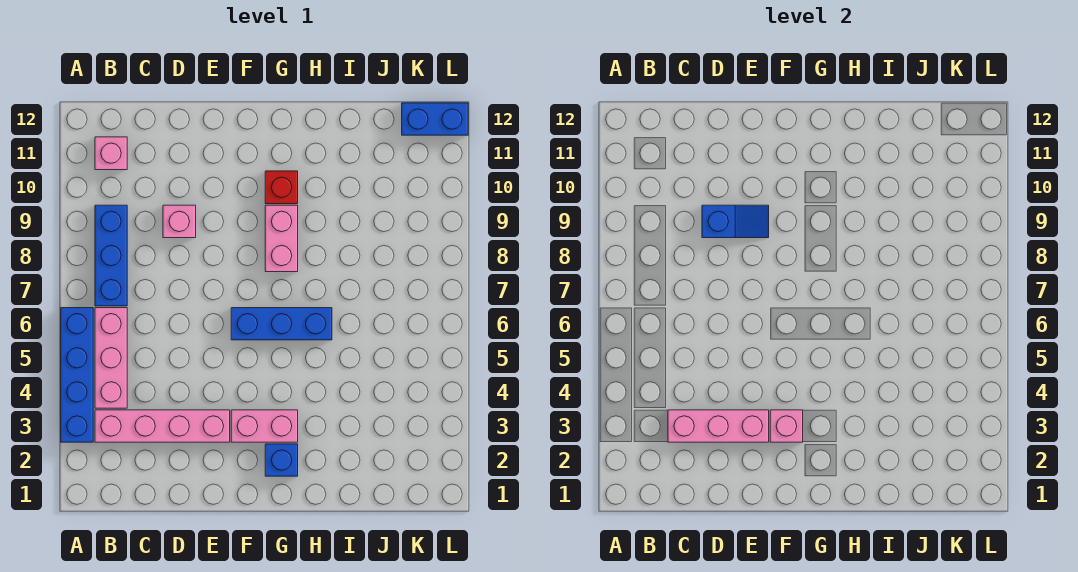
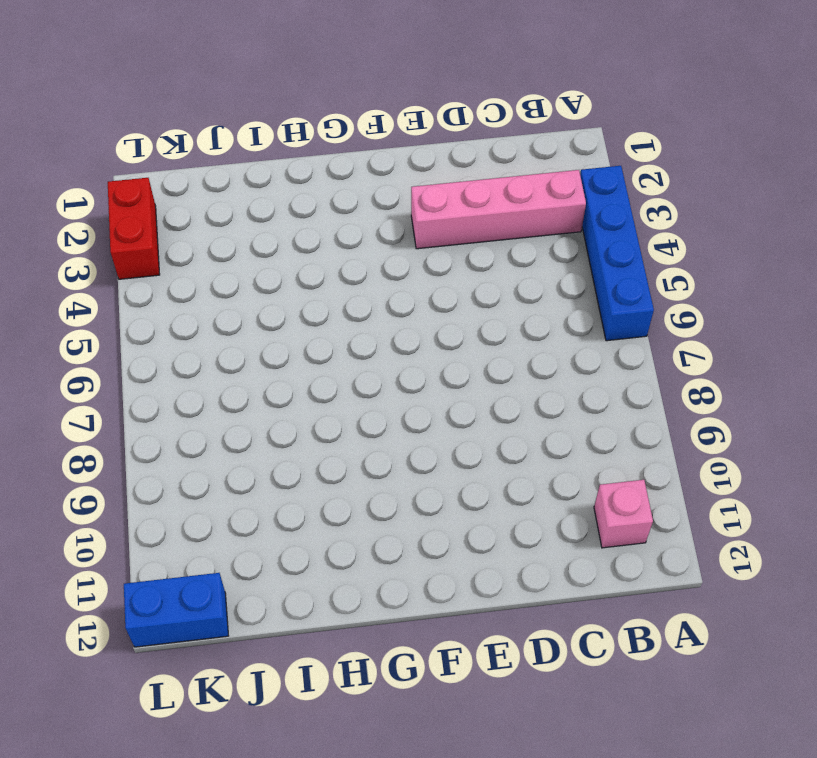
red 1x2 brick [108,178,160,279] -> none
none -> pink 1x3 brick [95,308,127,408]
none -> blue 1x3 brick [95,205,127,306]
none -> pink 1x1 brick [163,205,196,238]

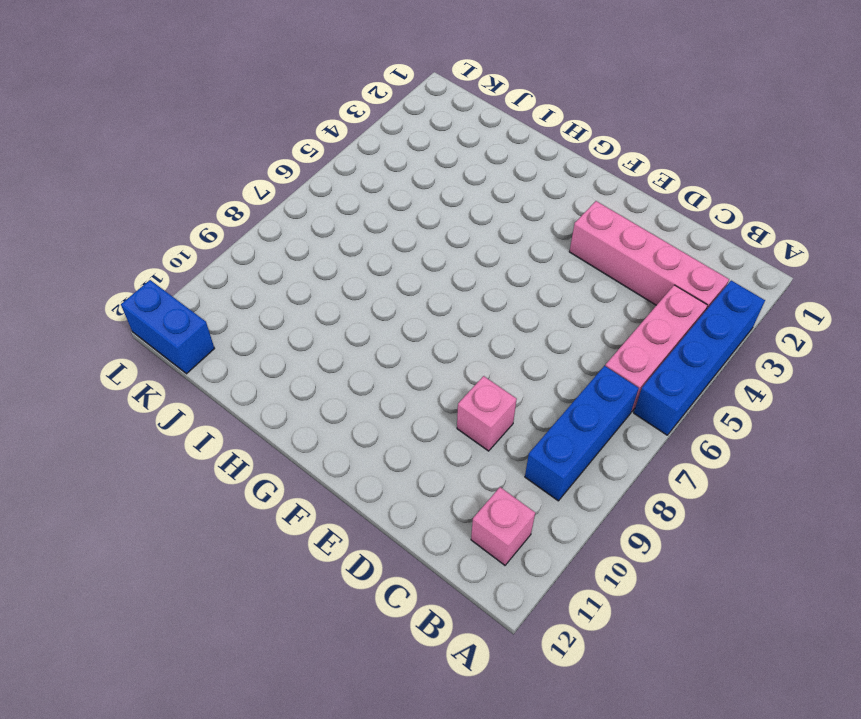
none -> pink 1x2 brick [231,410,298,442]
none -> blue 1x3 brick [231,308,332,340]
none -> blue 1x1 brick [265,444,298,476]

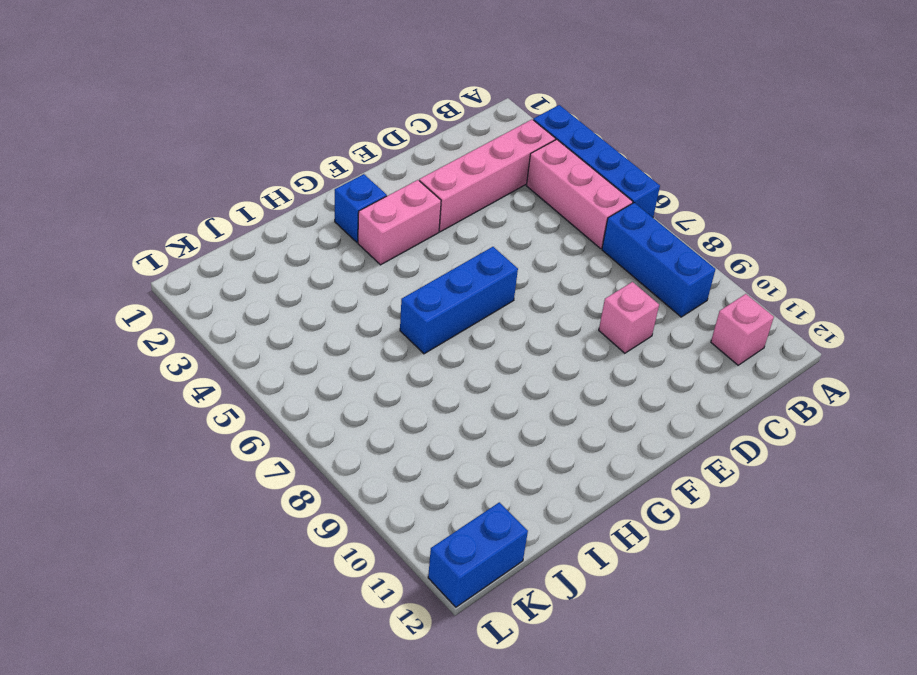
none -> pink 1x2 brick [265,205,298,272]
none -> red 1x1 brick [265,171,298,204]
none -> pink 1x3 brick [668,410,769,442]

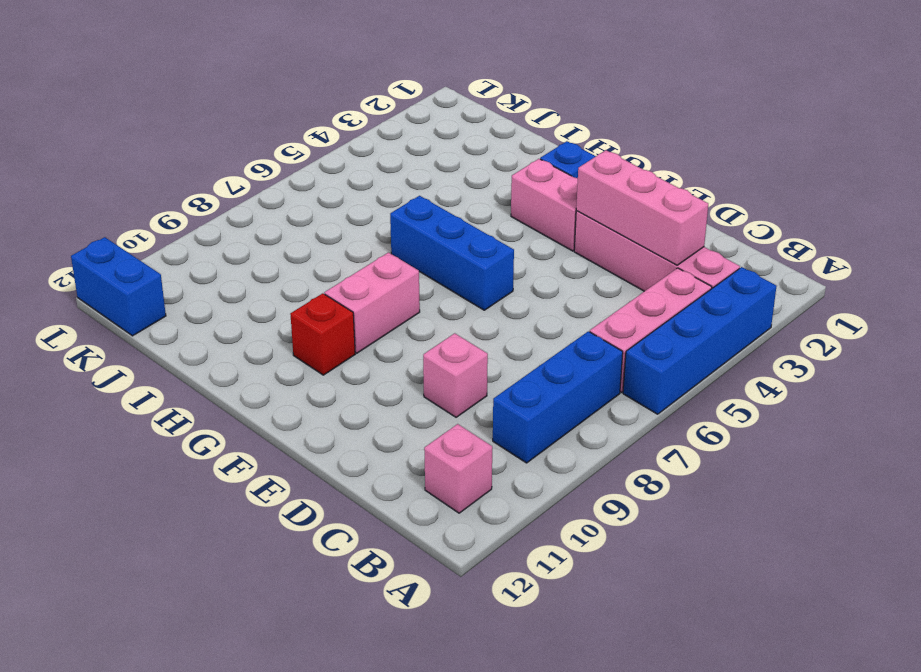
none -> blue 1x2 slope [702,205,769,238]
none -> pink 1x1 brick [770,410,803,442]

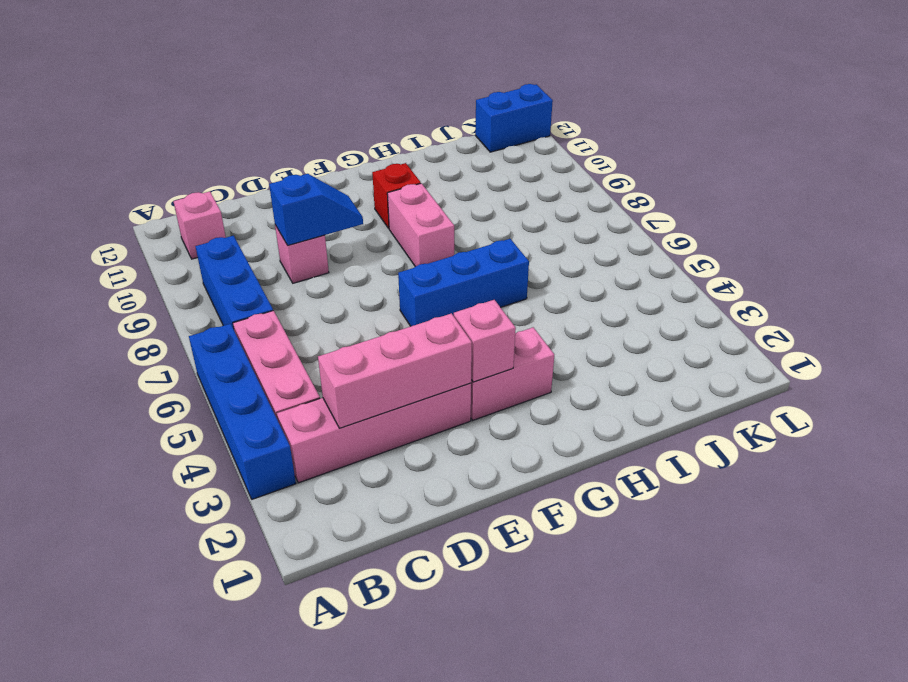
none -> blue 1x1 brick [265,444,298,476]

